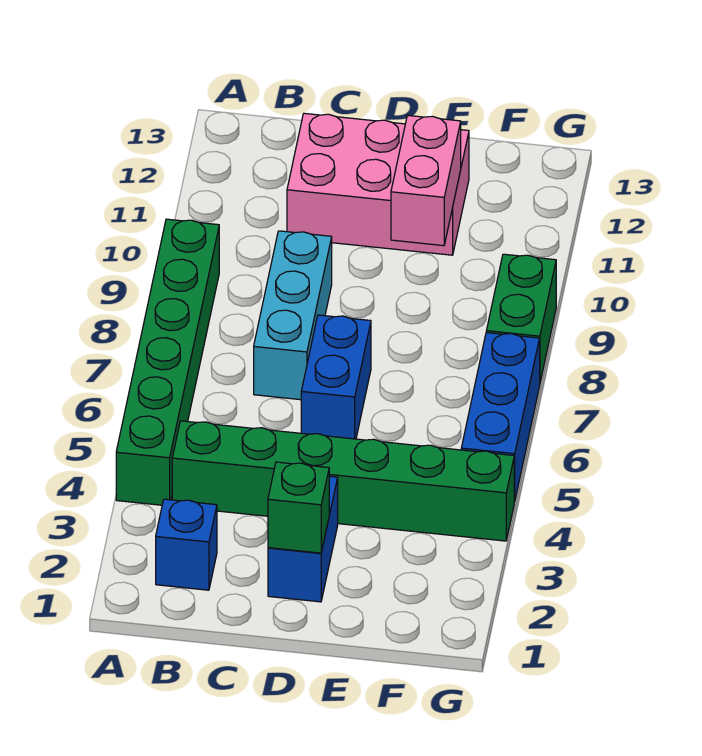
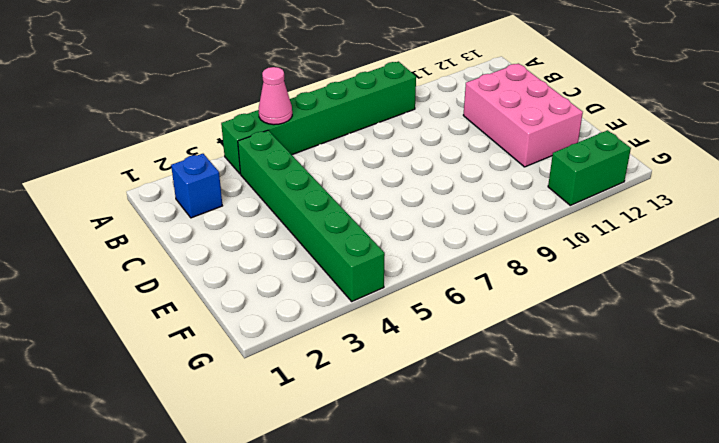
pink 1x1 cone [259,67,292,125] -> none
green 1x2 brick [548,130,631,205] -> green 1x2 brick moved to [486,254,556,382]
none -> cyan 1x3 brick [254,231,332,400]
none -> blue 1x2 brick [268,476,338,602]

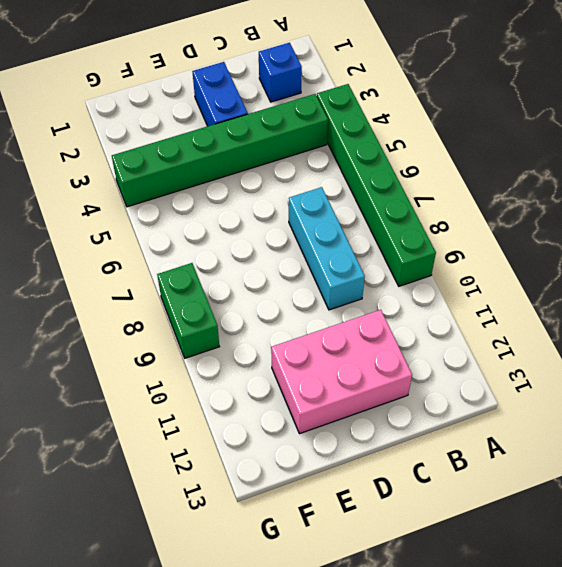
none -> blue 1x2 brick [301,315,371,439]
none -> blue 1x3 brick [461,333,540,502]

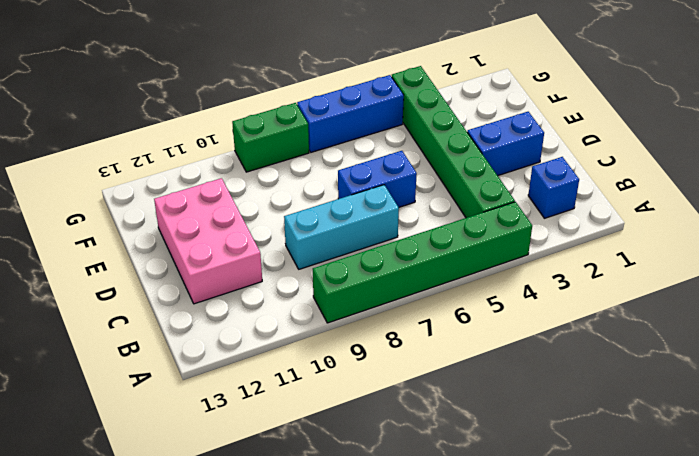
none -> green 1x1 brick [268,462,329,553]
none -> pink 1x2 brick [391,116,461,246]

